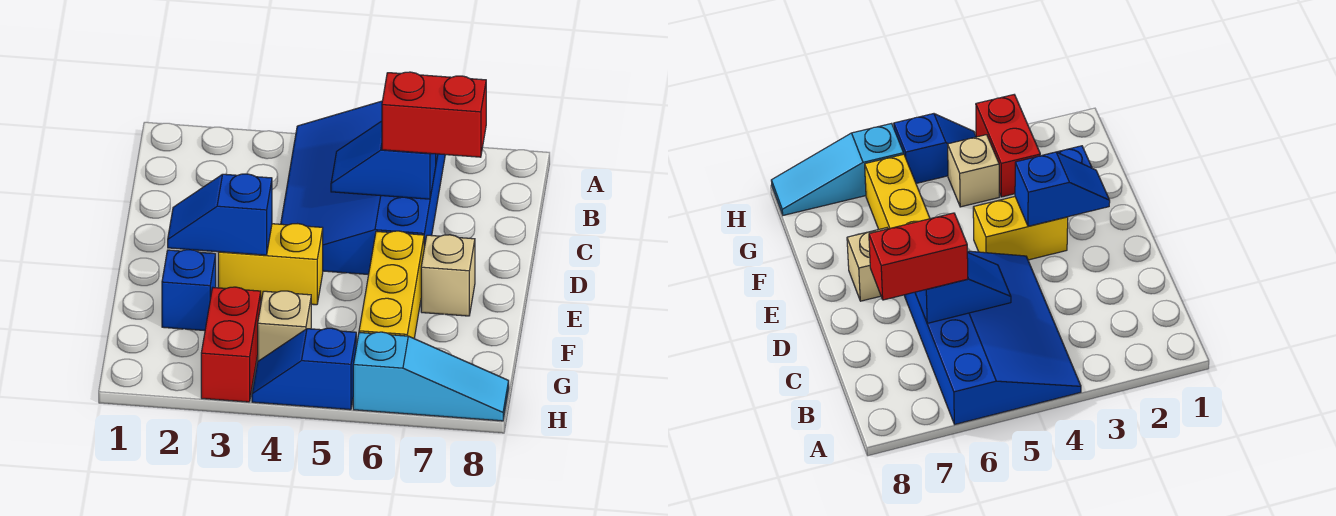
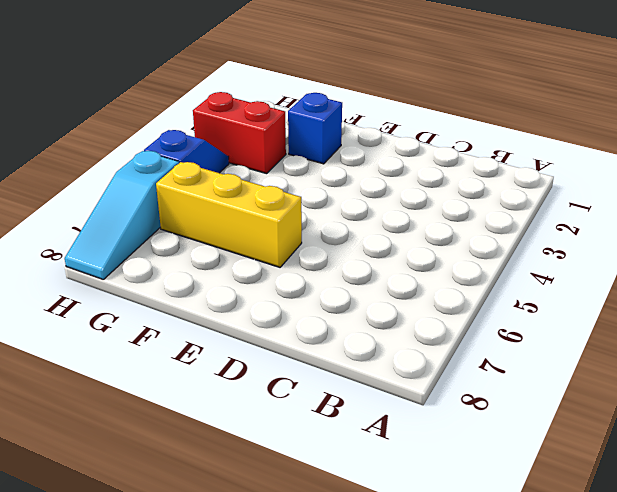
none -> blue 3x4 slope [281,101,445,275]
none -> yellow 1x2 brick [218,224,323,305]
none -> tan 1x1 brick [421,235,475,316]

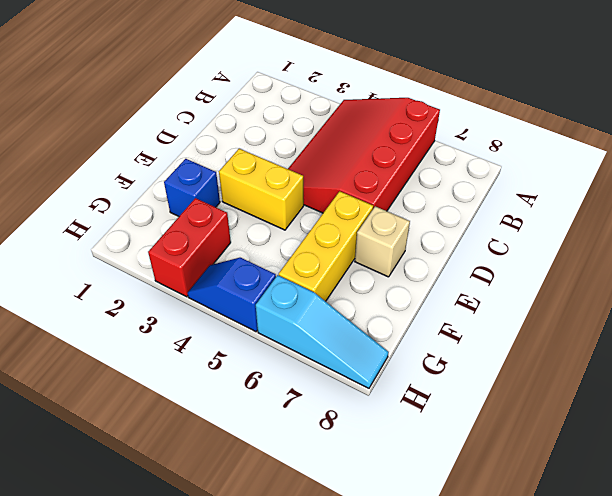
red 3x4 slope [288,98,440,213] -> blue 3x4 slope [281,101,445,275]
none -> tan 1x1 brick [258,291,311,361]
none -> blue 1x2 slope [331,121,436,199]
none -> blue 1x2 slope [168,174,272,255]

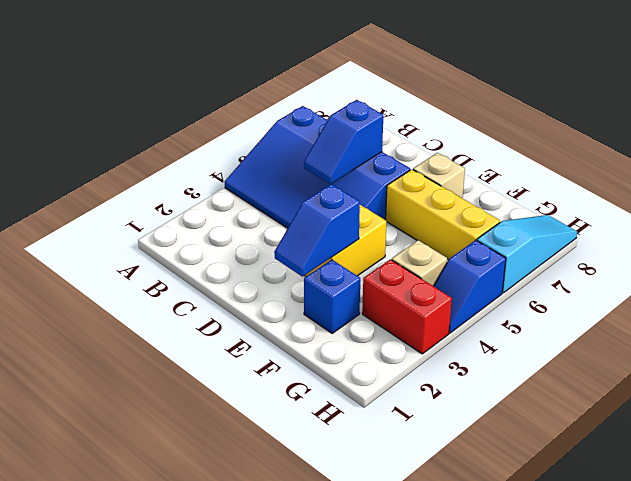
none -> red 1x2 brick [382,72,486,157]

